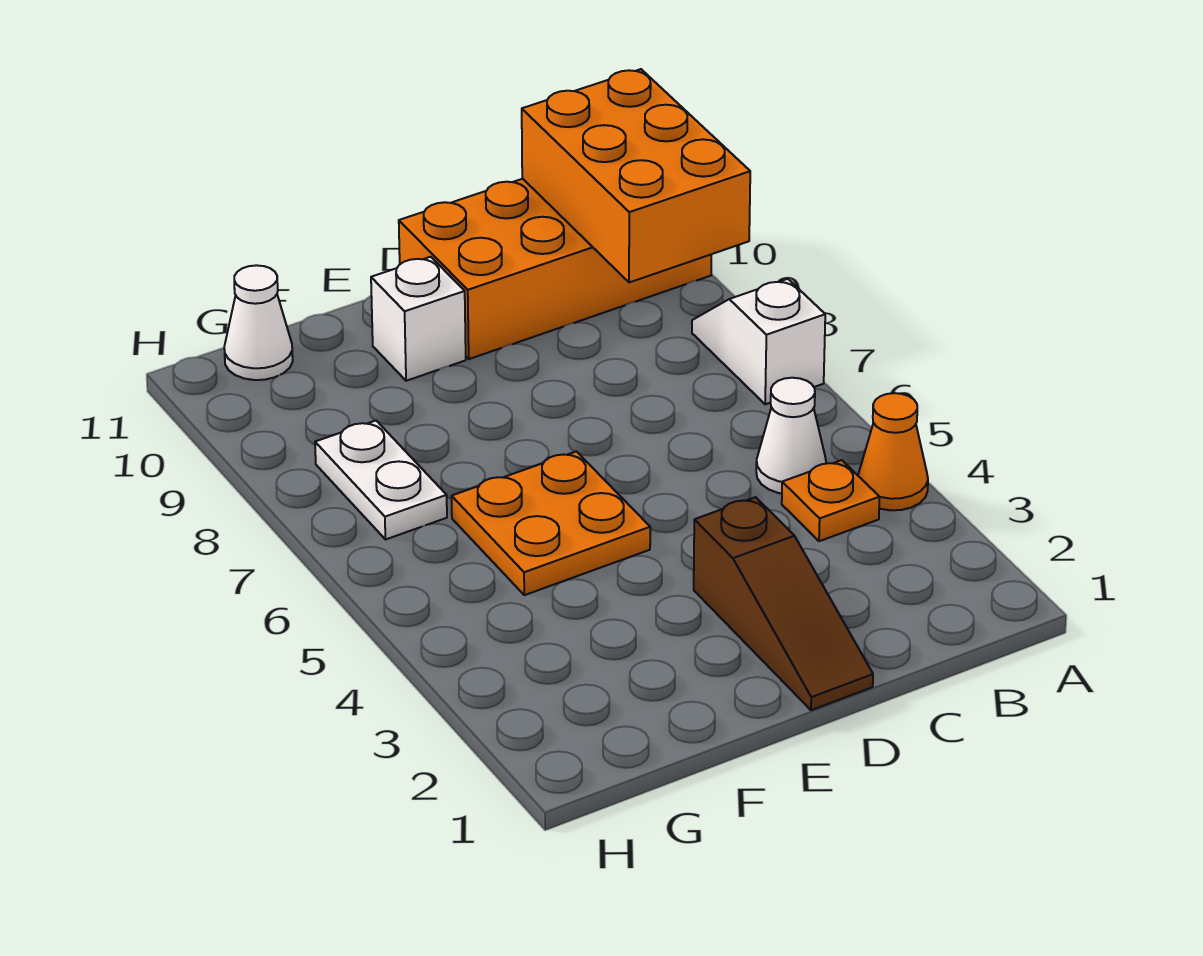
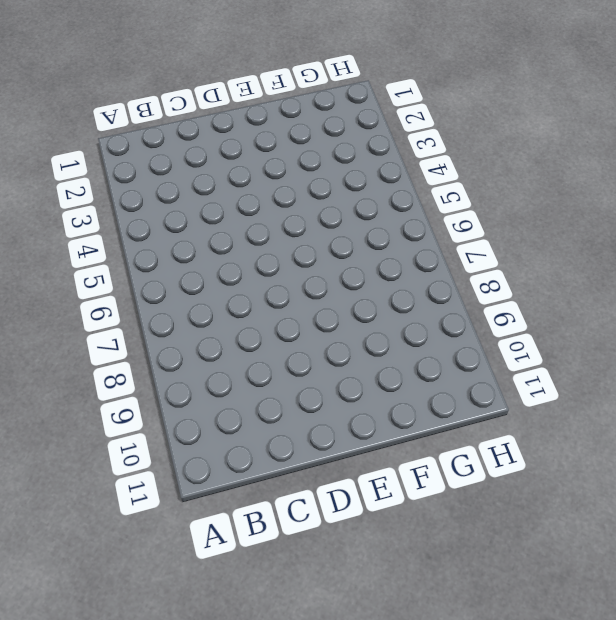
none -> orange 1x1 cone [858,393,928,510]
none -> white 1x2 slope [692,279,825,404]

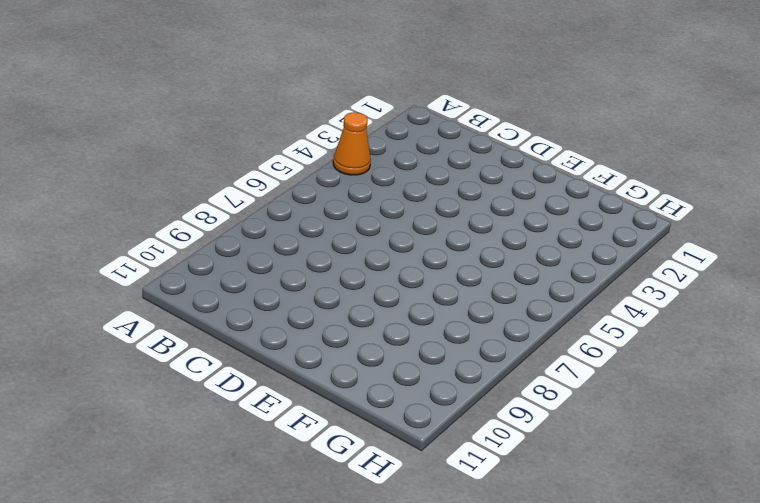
none -> white 1x2 slope [692,279,825,404]
none -> orange 2x4 brick [399,179,711,359]

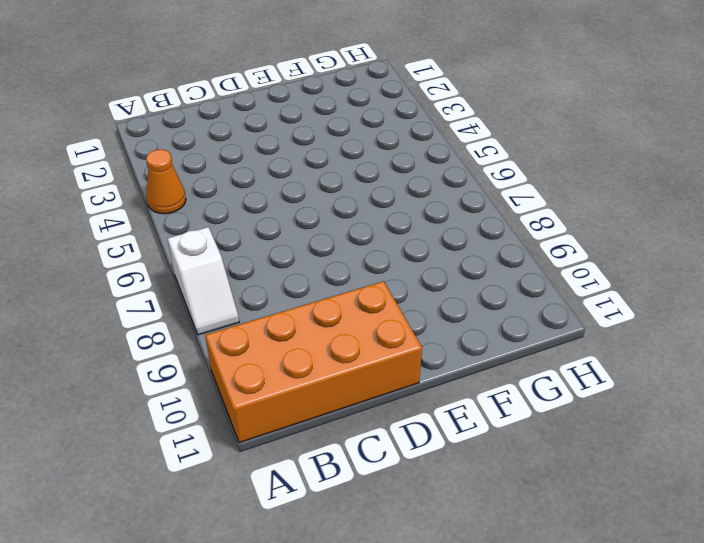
none -> orange 1x1 plate [782,460,880,541]
none -> white 1x1 cone [756,378,826,494]

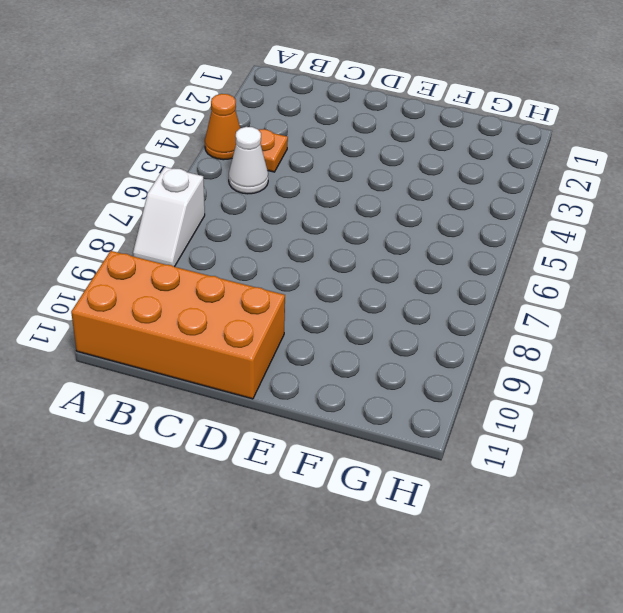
none -> brown 1x3 slope [694,497,873,710]
none -> orange 2x2 plate [452,451,650,595]

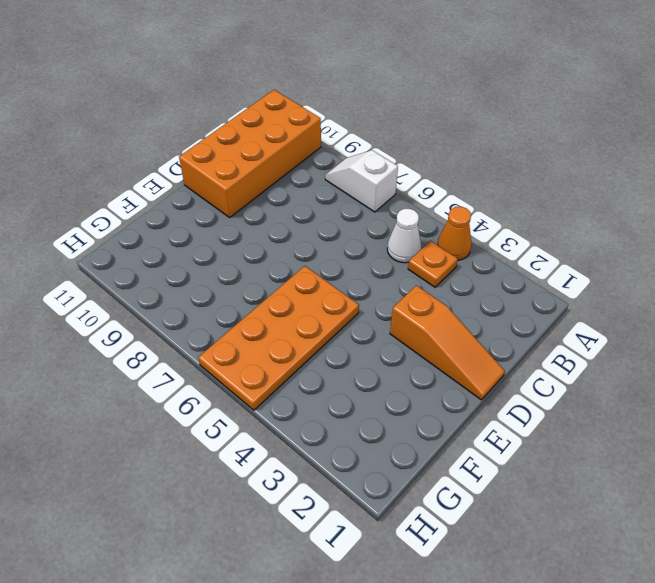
orange 1x3 slope [390,285,505,400] -> brown 1x3 slope [694,497,873,710]
orange 2x4 plate [198,266,359,410] -> orange 2x2 plate [452,451,650,595]
none -> white 1x1 brick [371,257,466,381]
none -> white 1x2 plate [315,421,447,540]

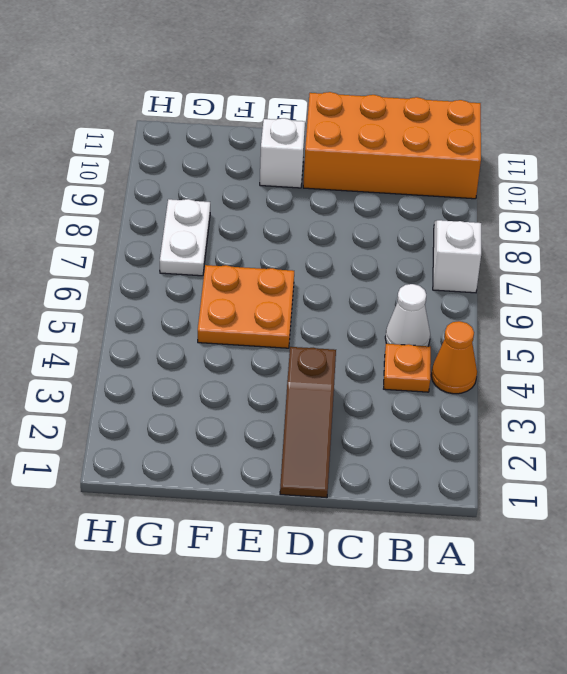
none -> white 1x1 cone [224,265,293,380]
none -> orange 2x3 brick [522,69,750,283]

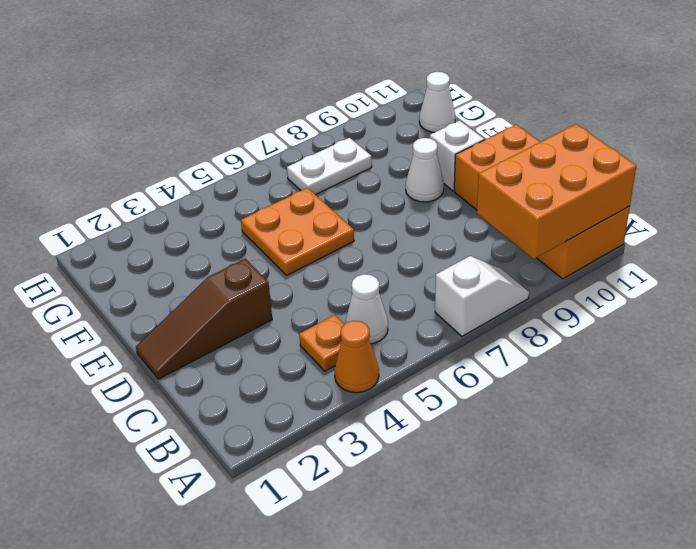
white 1x1 cone [406,138,444,202] -> none

